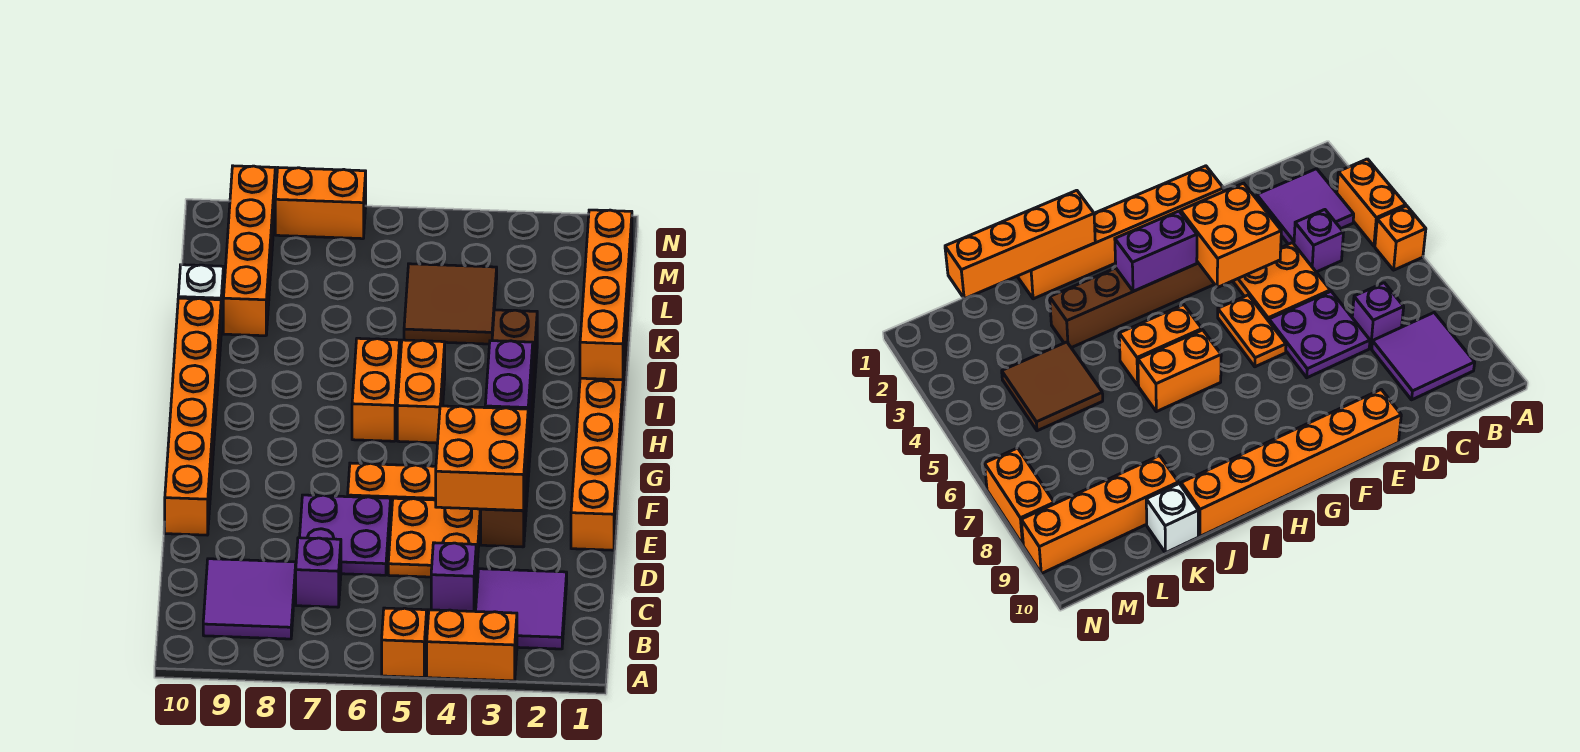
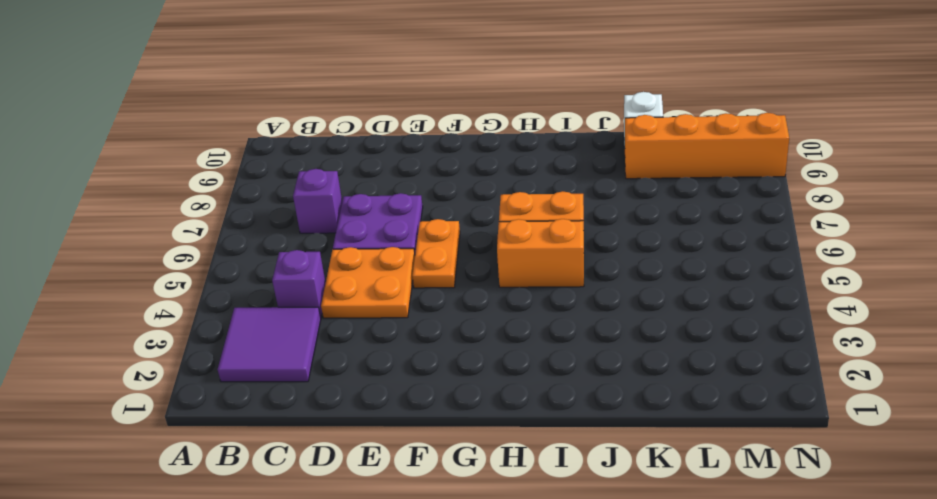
none -> orange 1x2 brick [427,610,517,681]
none -> orange 1x1 brick [382,608,427,678]
none -> purple 2x2 tile [203,559,296,639]

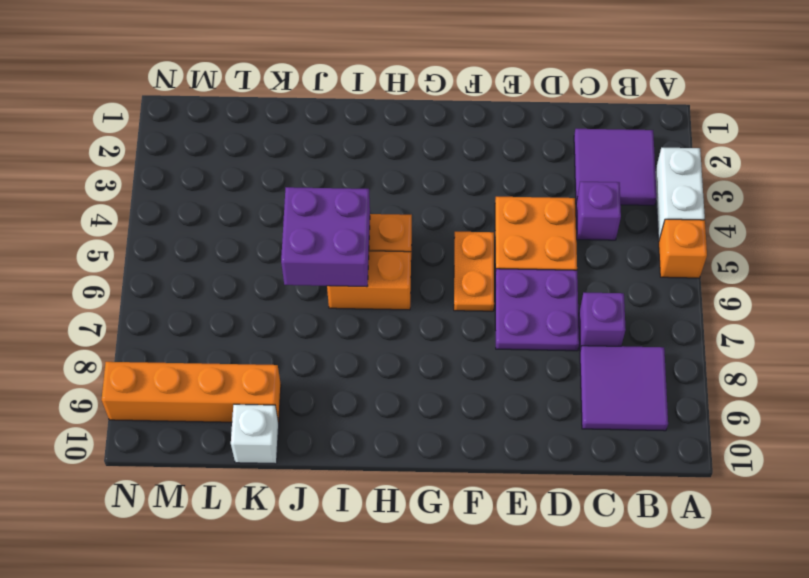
white 1x2 brick [655,148,705,241] -> orange 1x2 brick [427,610,517,681]
purple 2x2 brick [281,187,370,287] -> none
none -> orange 1x6 brick [571,315,628,550]
none -> brown 1x6 brick [481,310,537,547]
none -> orange 1x6 brick [165,298,221,535]

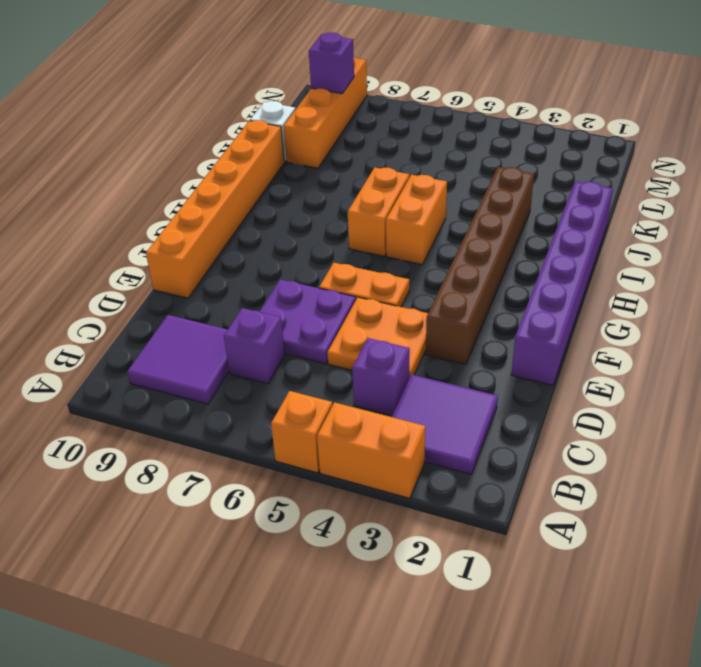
purple 1x6 brick [511,181,613,385] -> orange 1x6 brick [571,315,628,550]
purple 1x1 brick [309,33,354,93] -> none
none -> brown 2x2 tile [404,264,497,344]
none -> orange 1x2 brick [275,168,366,239]
none -> orange 2x2 brick [436,406,528,511]

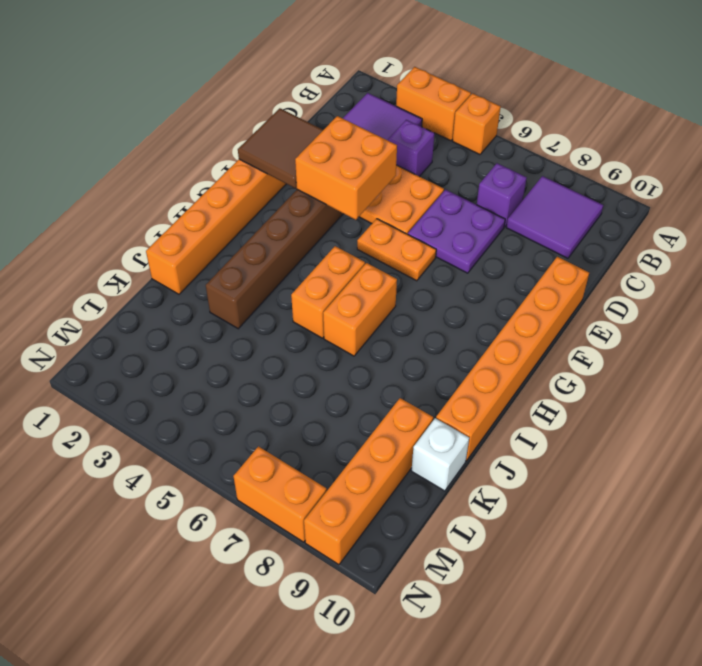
brown 2x2 tile [238,108,323,188] -> brown 2x2 tile moved to [404,264,497,344]
none -> purple 1x2 brick [485,341,533,440]
none -> orange 1x4 brick [580,210,632,380]

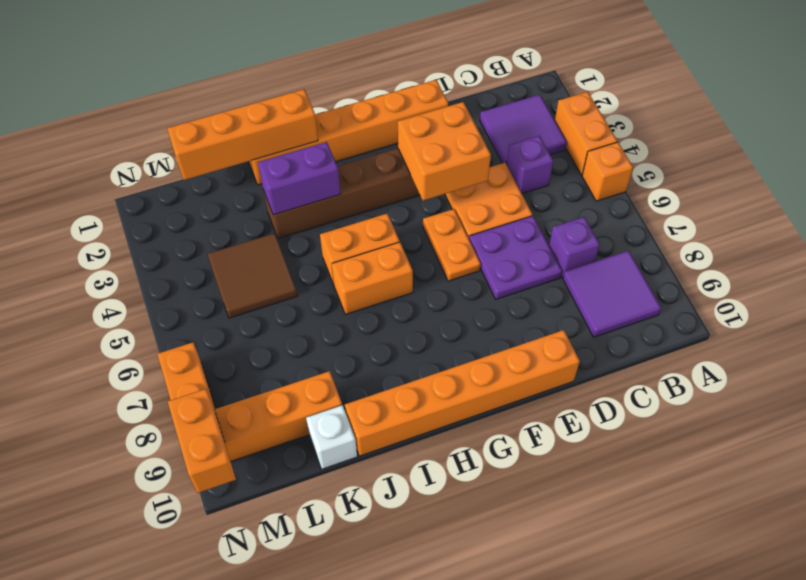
purple 1x2 brick [258,142,341,215] -> purple 1x2 brick moved to [485,341,533,440]
orange 1x2 brick [168,389,236,493] -> none

